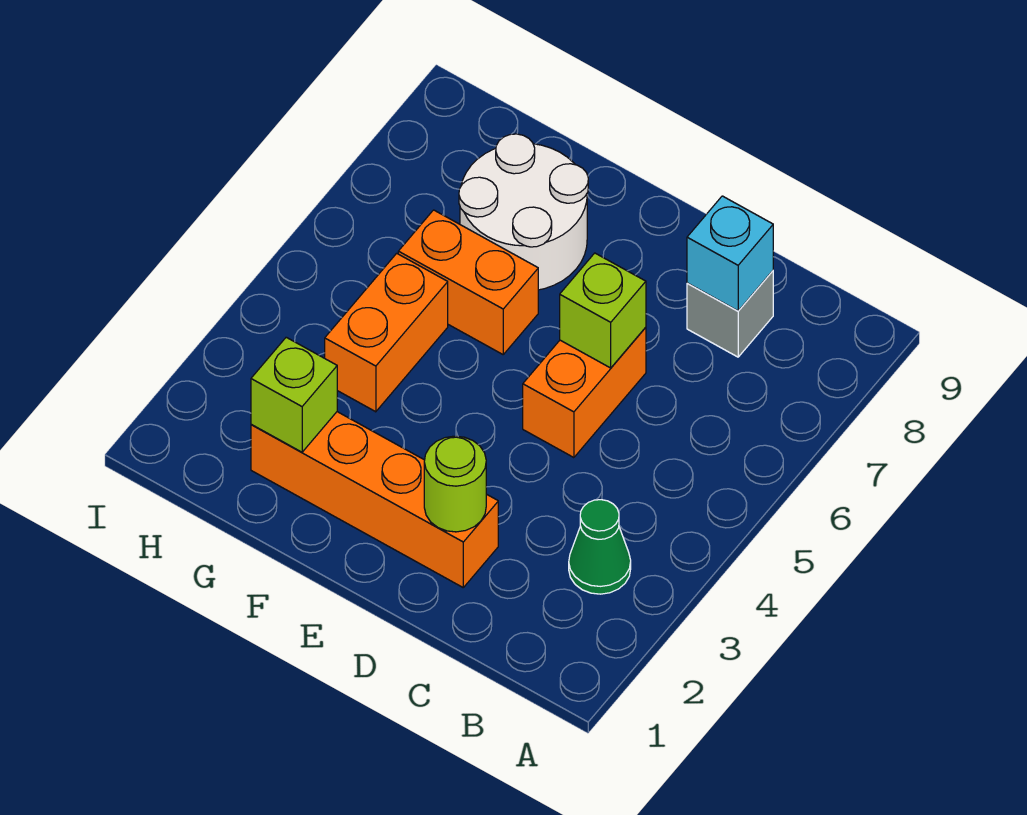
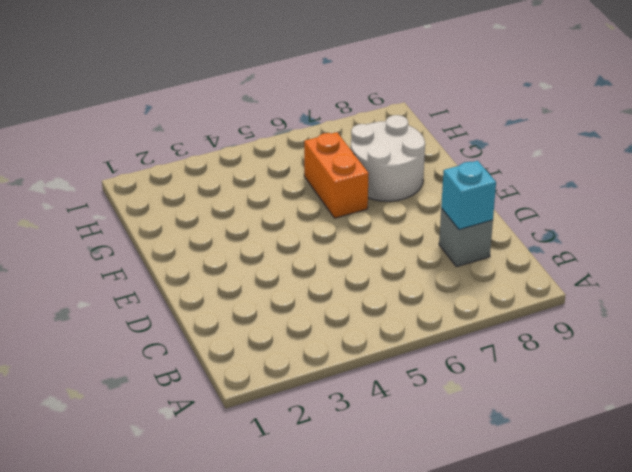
none -> green 1x1 cone [569,500,631,594]
none -> orange 1x4 brick [251,412,498,587]

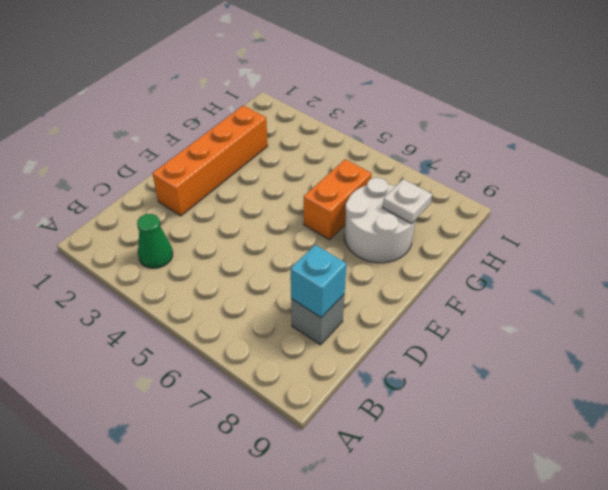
white 1x1 plate [383,179,432,223] -> none
none -> orange 1x2 brick [523,327,646,458]
none -> orange 1x2 brick [325,253,448,412]

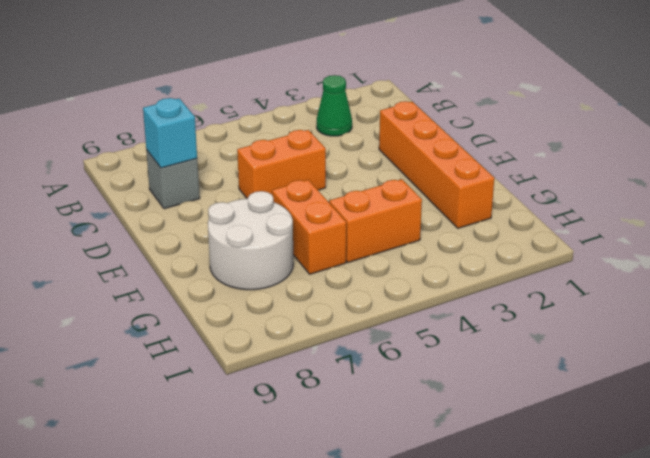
none -> lime 1x1 round brick [424,436,486,532]
none -> lime 1x1 brick [560,253,646,368]

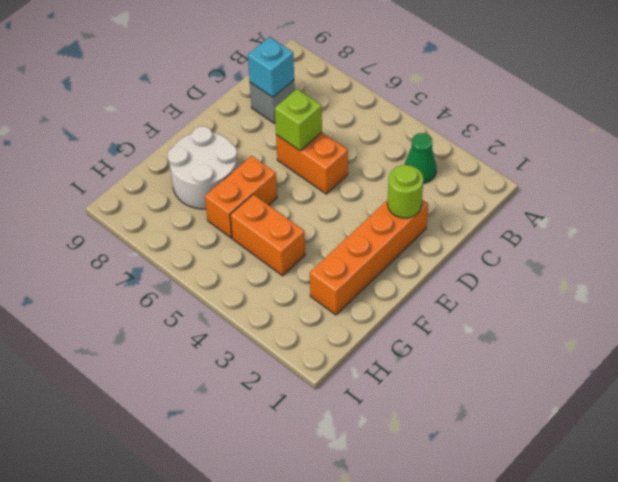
none -> lime 1x1 brick [251,337,337,452]

